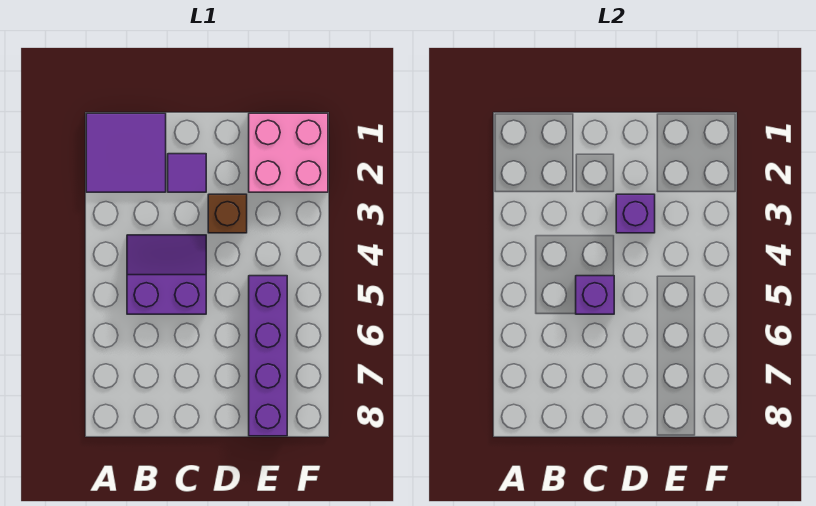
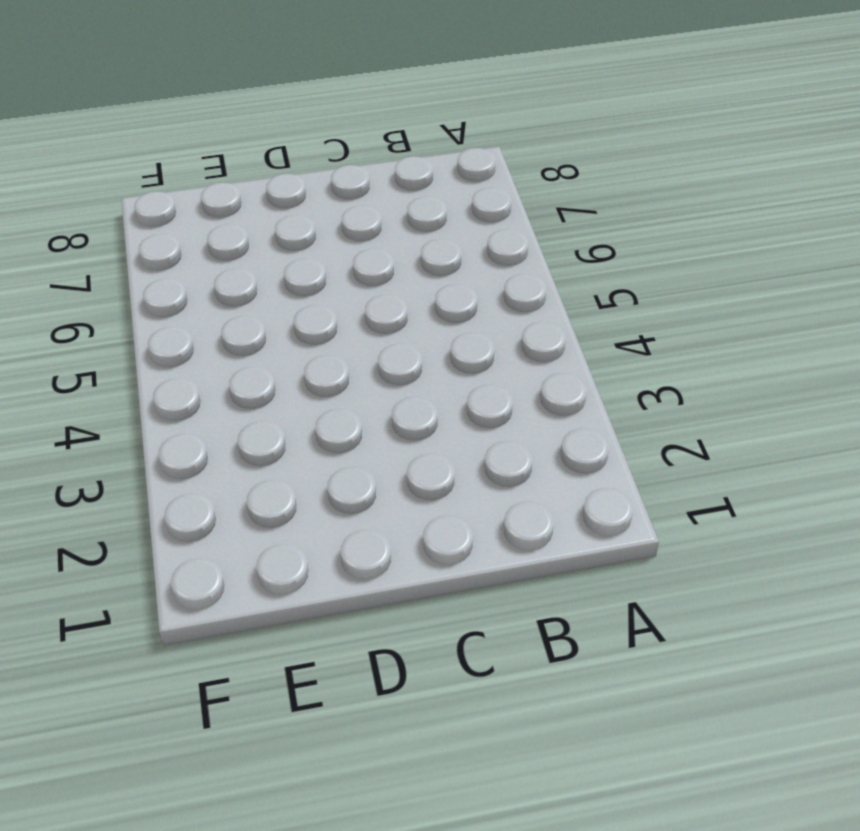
none -> purple 2x2 tile [86,113,166,192]
none -> purple 2x2 slope [127,235,206,314]

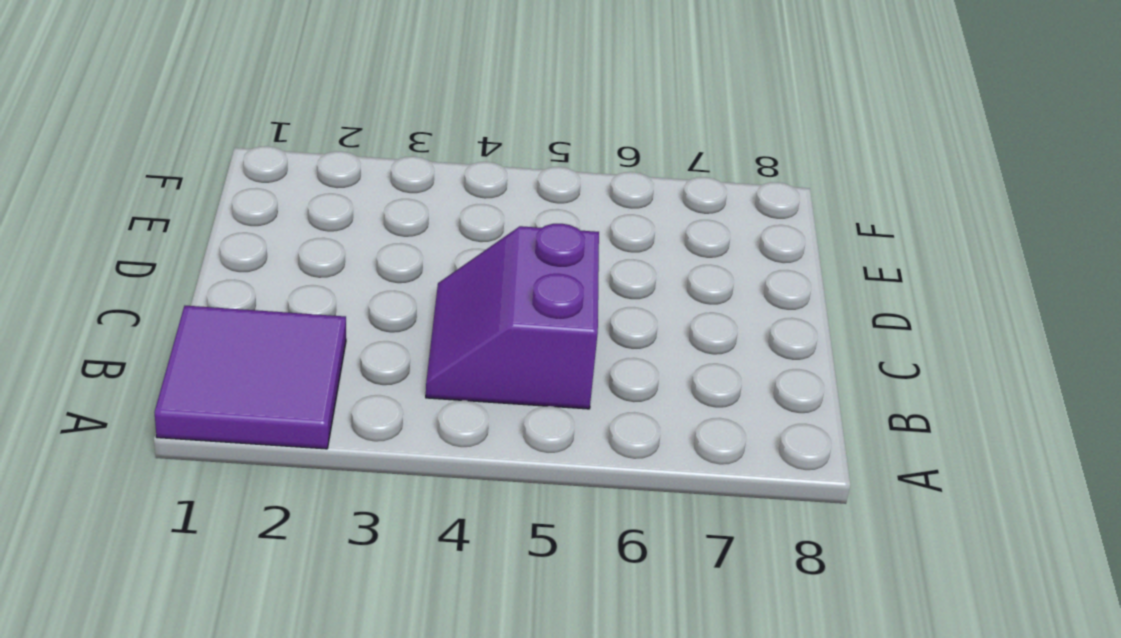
none -> purple 1x1 tile [168,154,206,192]
none -> brown 1x1 brick [208,194,247,233]

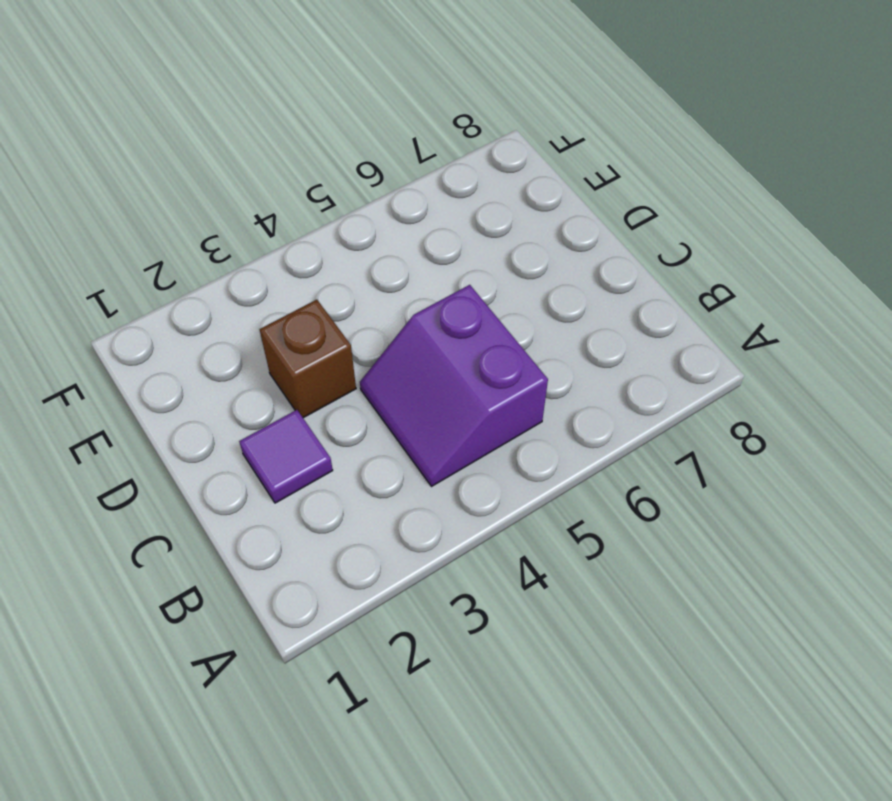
none -> purple 2x2 tile [86,113,166,192]
none -> pink 2x2 brick [249,113,328,192]

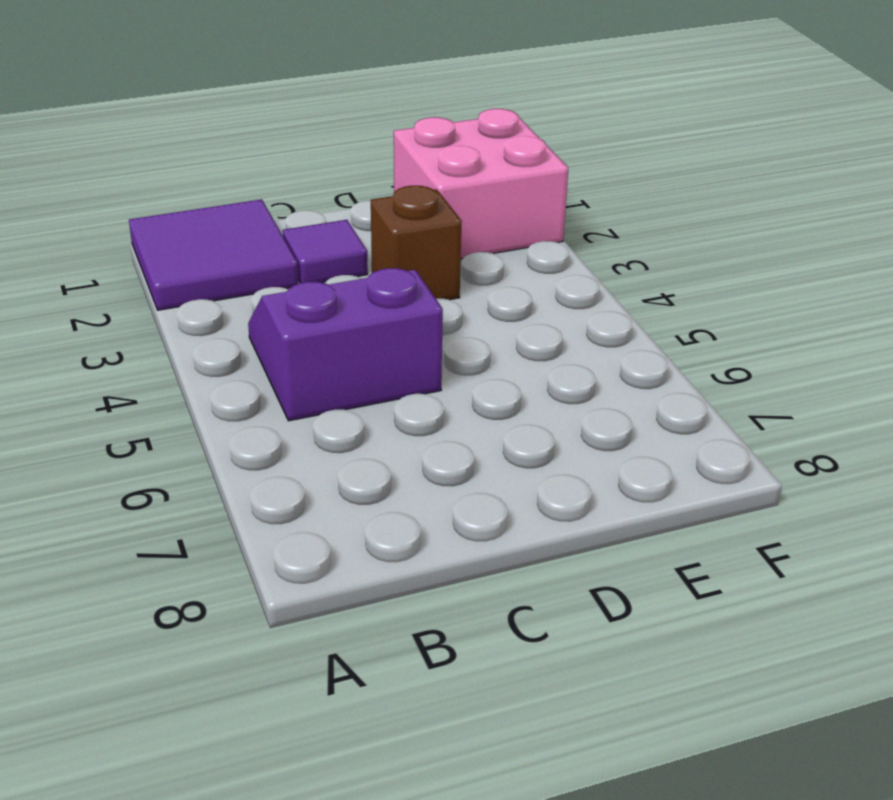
none -> purple 1x4 brick [249,276,287,436]
none -> purple 1x1 brick [576,276,614,314]

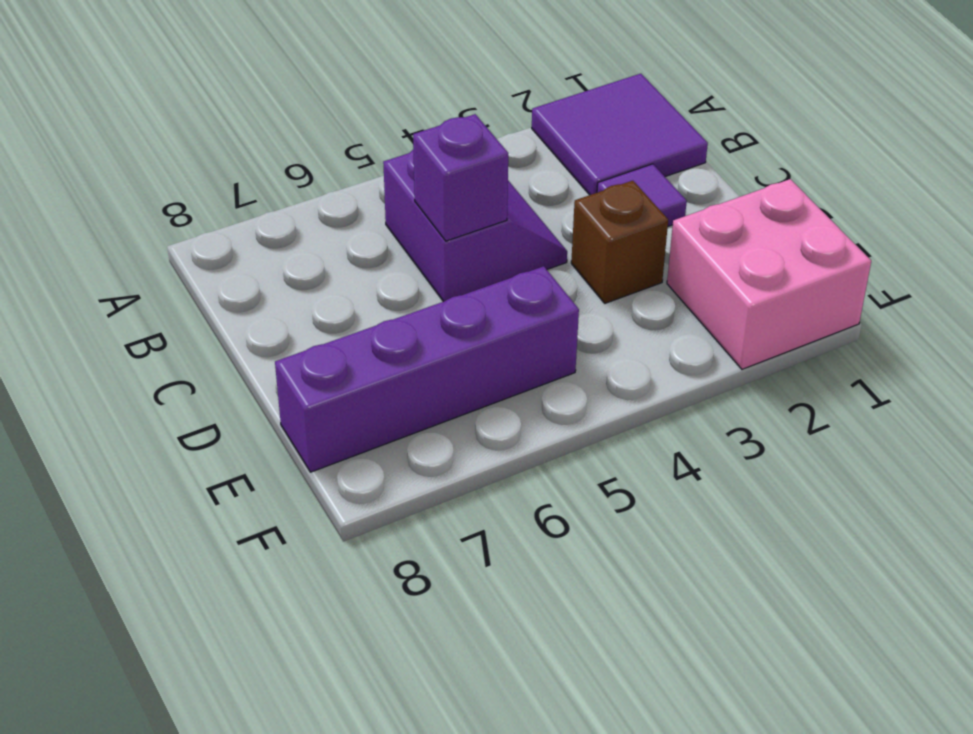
none -> purple 1x1 brick [616,194,655,233]

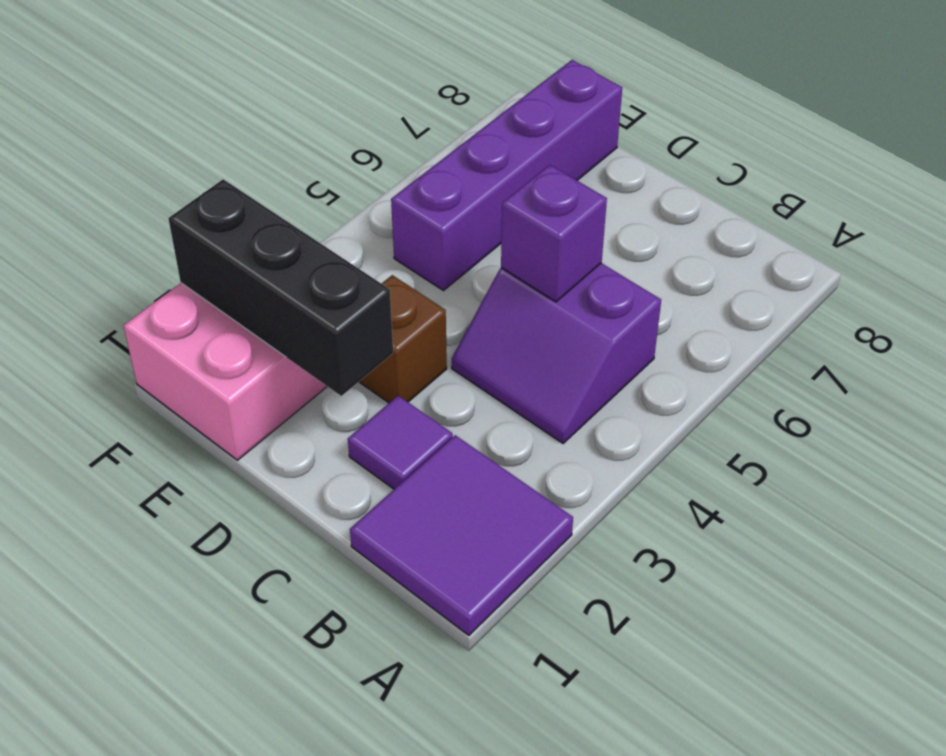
black 1x3 brick [168,179,393,396] -> none
none -> purple 1x1 brick [616,194,655,233]

